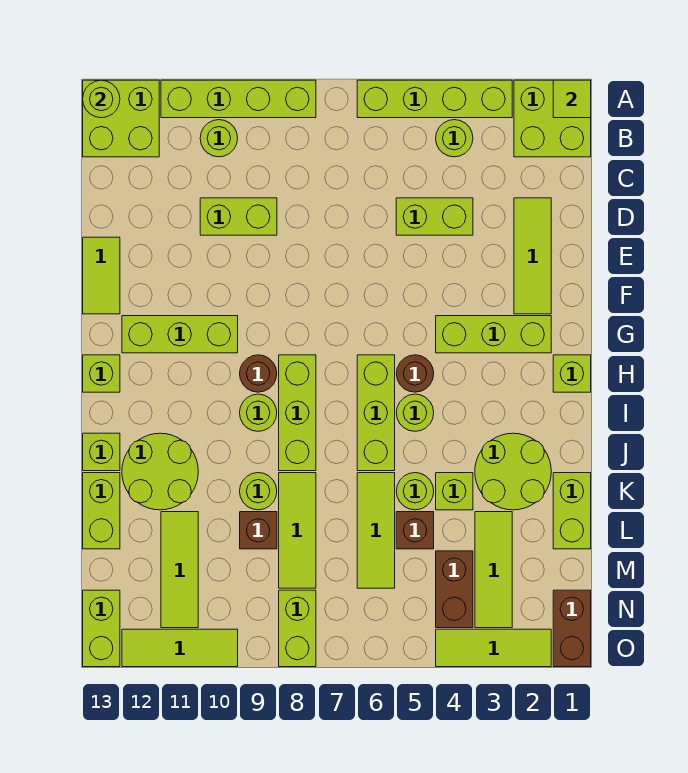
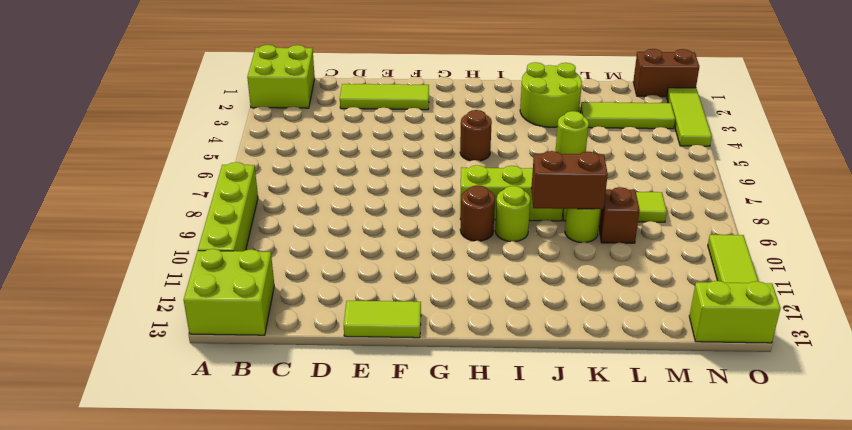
brown 1x2 brick [531,151,608,209] -> brown 1x2 brick moved to [436,551,473,628]
none -> lime 1x4 brick [357,80,512,118]
none -> lime 1x1 round brick [436,120,473,157]
none -> lime 1x1 round brick [200,120,238,157]
none -> lime 1x2 brick [396,198,473,235]

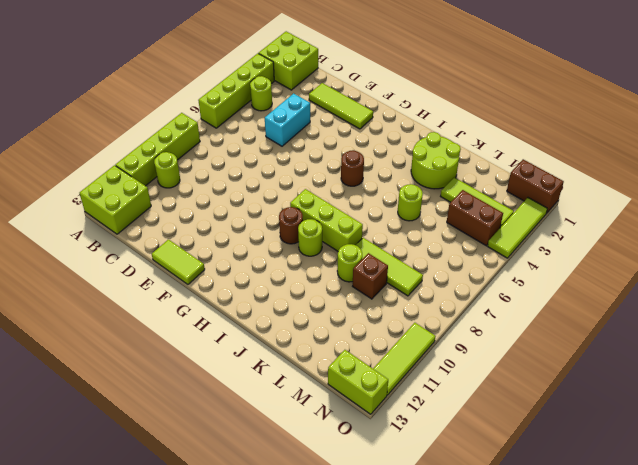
cyan 1x2 brick [265,93,310,146] -> lime 1x2 brick [396,198,473,235]
none -> lime 1x2 brick [200,198,277,235]
none -> lime 1x3 brick [436,316,551,353]
none -> lime 1x3 brick [122,316,238,353]
none -> lime 1x1 brick [553,355,591,392]

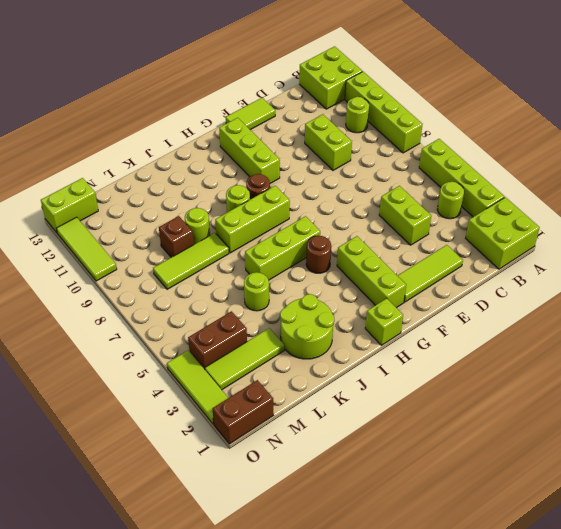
none -> lime 1x1 brick [83,355,120,392]
none -> lime 1x1 round brick [396,394,434,431]
none -> lime 2x2 round brick [122,433,198,510]
none -> lime 1x1 brick [83,433,120,471]

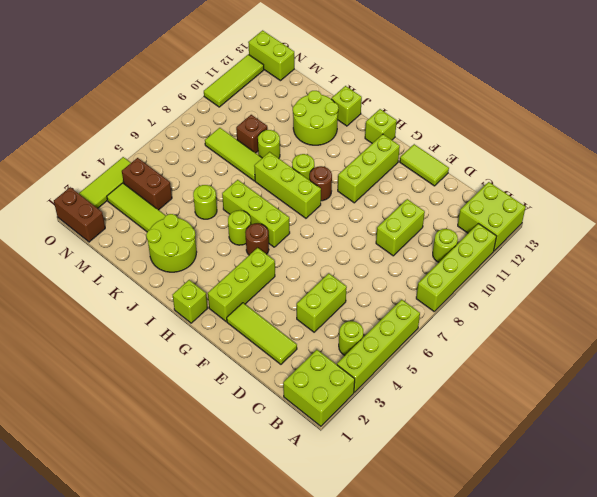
none -> lime 1x2 brick [553,473,591,549]
none -> lime 1x1 brick [436,473,473,510]
none -> lime 1x3 tile [357,473,395,588]
none -> lime 1x2 brick [83,473,120,549]

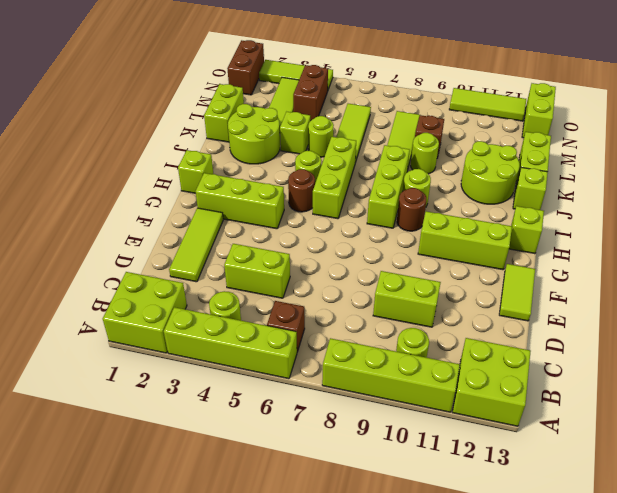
brown 1x1 brick [267,301,305,352] -> brown 1x1 brick moved to [396,512,434,549]
none -> lime 1x3 tile [161,512,198,628]
none -> lime 1x2 brick [279,590,316,667]
none -> lime 1x1 tile [553,80,591,118]
none -> lime 1x1 round brick [83,80,120,118]

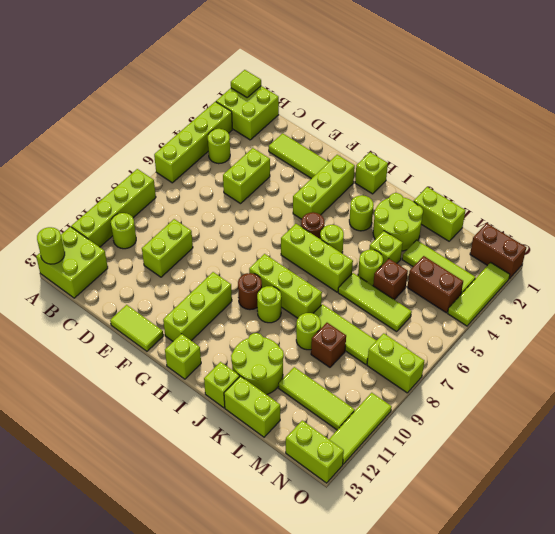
lime 1x1 round brick [349,195,374,231] -> none

